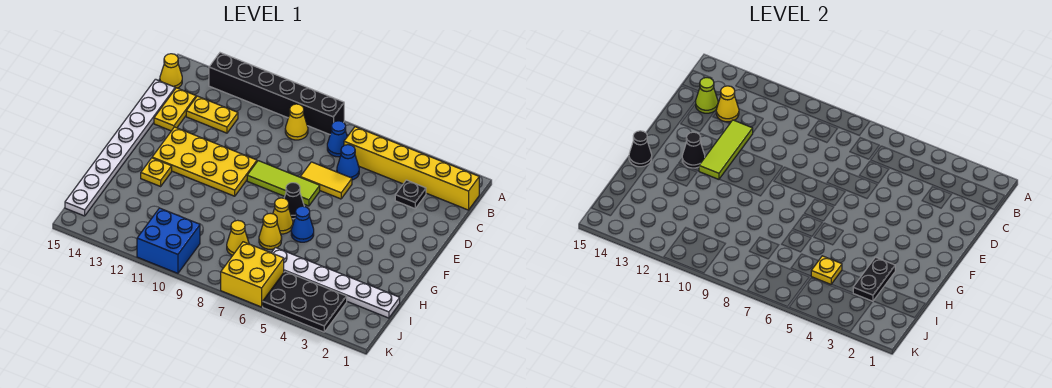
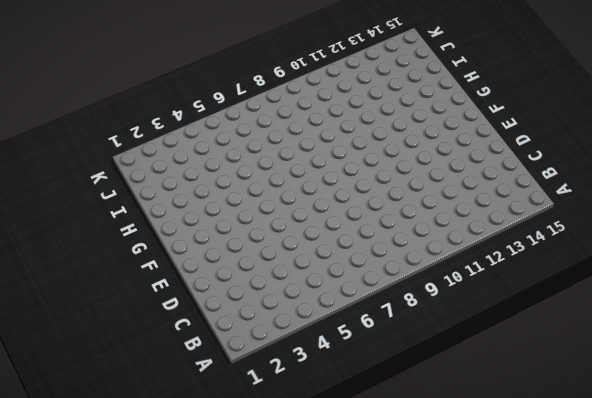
none -> black 1x6 brick [209,53,344,134]
none -> yellow 1x6 brick [344,127,479,210]
none -> blue 1x1 cone [327,121,347,157]
none -> yellow 1x1 cone [285,104,308,140]

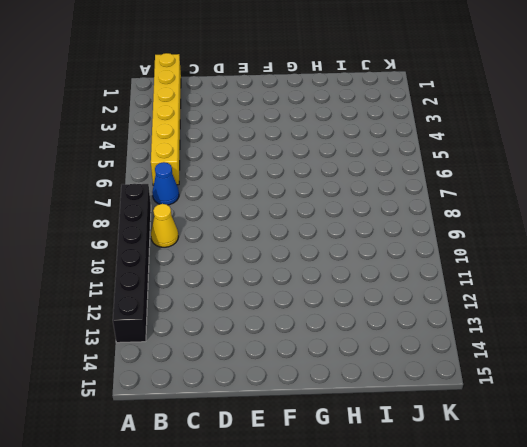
none -> yellow 1x1 cone [160,54,182,89]
none -> black 1x1 plate [395,180,426,209]
none -> blue 1x1 cone [337,145,359,180]
none -> yellow 1x2 plate [186,96,238,133]

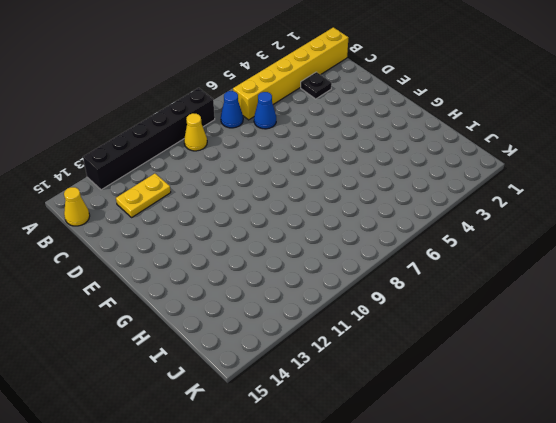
none -> yellow 1x2 plate [154,88,196,131]
none -> white 1x8 plate [65,79,175,216]
none -> yellow 1x2 tile [300,162,352,199]
none -> lime 1x3 tile [247,161,320,206]

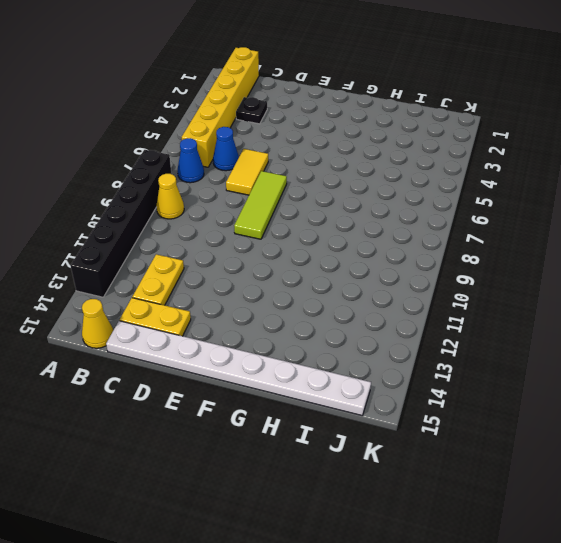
none -> yellow 2x4 plate [152,127,257,196]
none -> black 1x1 cone [284,183,304,219]
none -> blue 1x1 cone [291,206,314,242]
none -> yellow 1x1 cone [273,198,293,234]

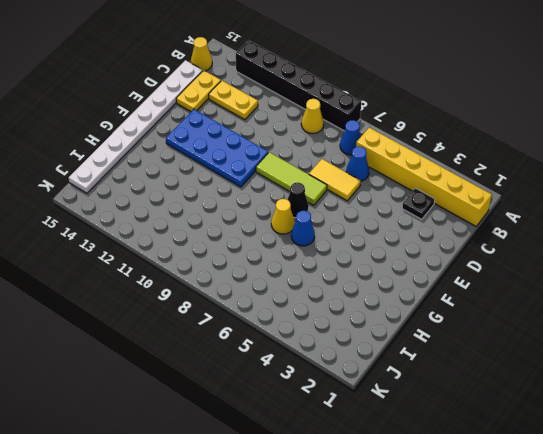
blue 2x4 plate [166,109,268,187] -> yellow 2x4 plate [152,127,257,196]
none -> yellow 1x1 plate [141,158,172,186]
none -> yellow 1x1 cone [259,213,282,249]
none -> white 1x6 plate [272,248,400,318]
none -> yellow 1x1 cone [227,220,249,255]

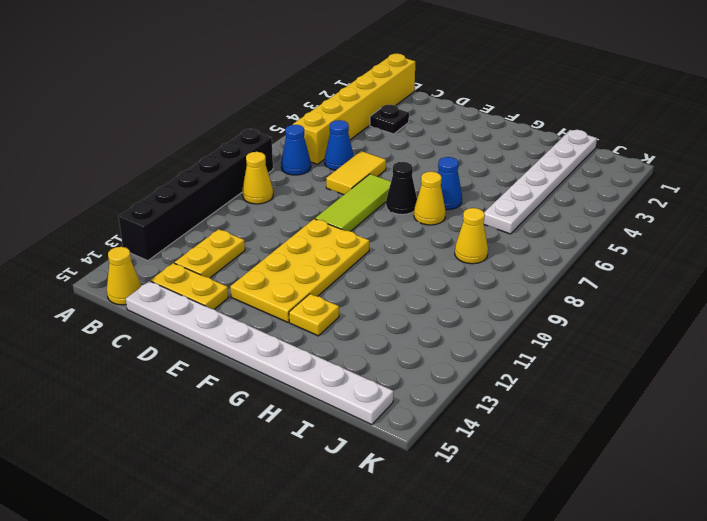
none -> yellow 1x1 cone [259,213,282,249]
none -> black 2x3 plate [263,271,347,332]
none -> yellow 2x2 brick [221,242,284,307]
none -> blue 2x2 brick [137,208,200,273]

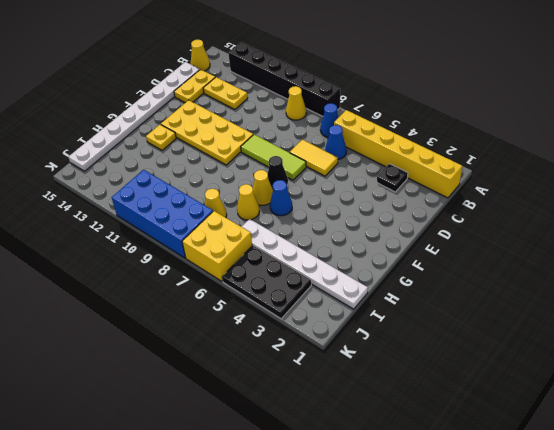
blue 2x4 brick [112,170,213,258] -> blue 2x2 brick [137,208,200,273]
none -> yellow 1x1 cone [716,86,739,122]
none -> lime 1x1 cone [696,78,718,113]
none -> lime 1x3 tile [699,120,753,179]
none -> black 1x1 cone [682,132,705,168]

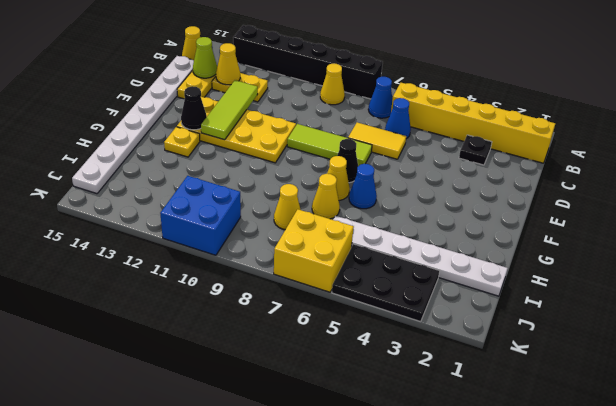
none -> black 1x1 cone [629,131,652,167]
none -> black 1x2 plate [853,257,895,301]
none -> yellow 1x1 plate [811,256,842,284]

